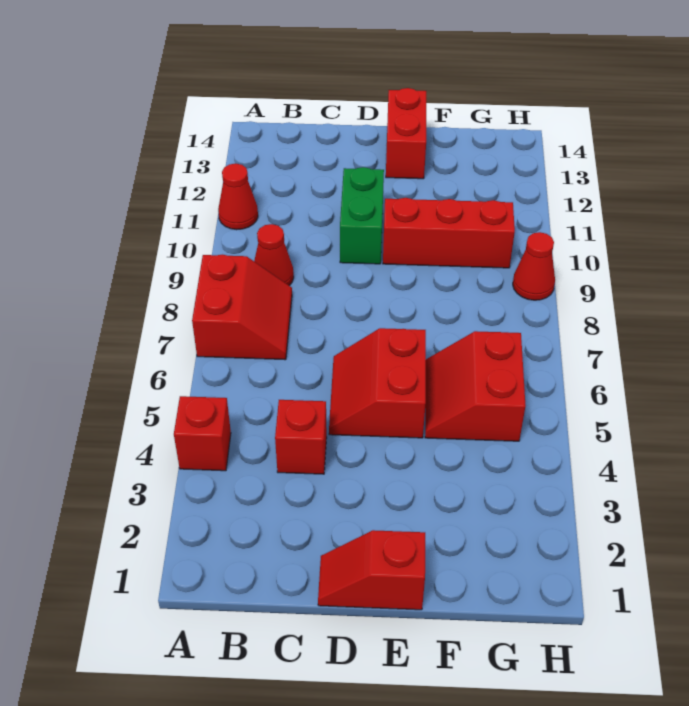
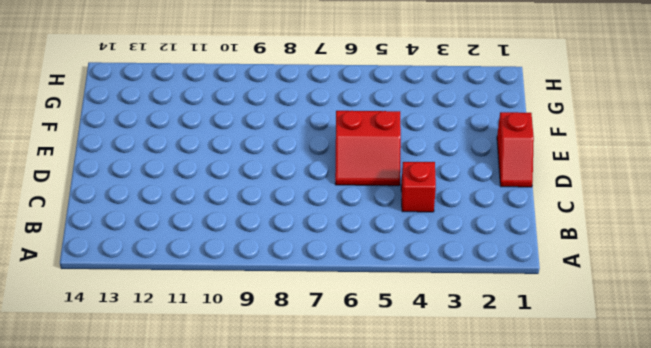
none -> red 1x1 brick [174,396,231,471]
none -> red 2x2 slope [192,255,292,360]
none -> red 1x1 cone [218,164,258,230]

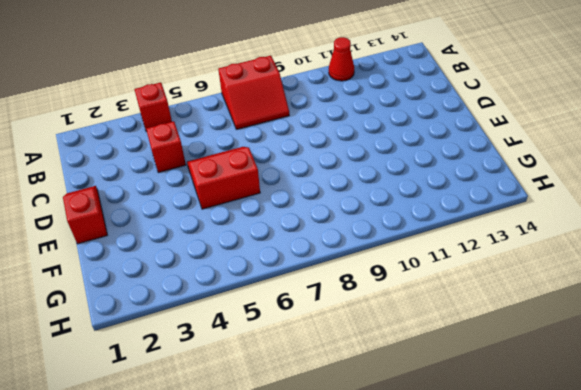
none -> red 1x1 cone [254,224,294,286]
none -> green 1x2 brick [340,167,384,264]
none -> red 1x3 brick [383,198,515,268]

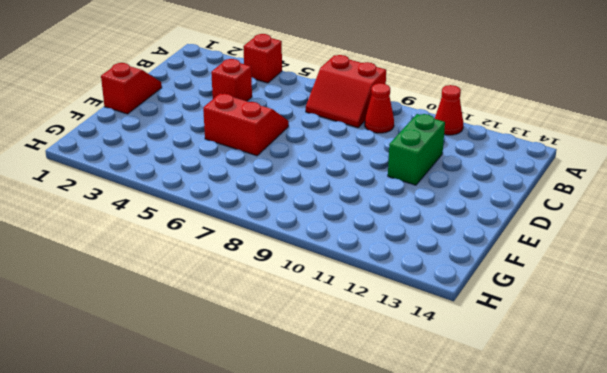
green 1x2 brick [388,114,445,185] -> green 1x2 brick turned to [340,167,384,264]
none -> red 1x3 brick [383,198,515,268]
none -> red 1x2 brick [386,88,426,179]
none -> red 2x2 slope [425,331,526,441]

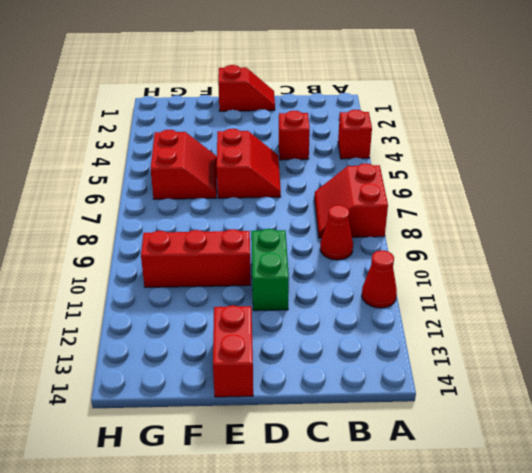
none -> red 1x1 cone [513,232,555,300]

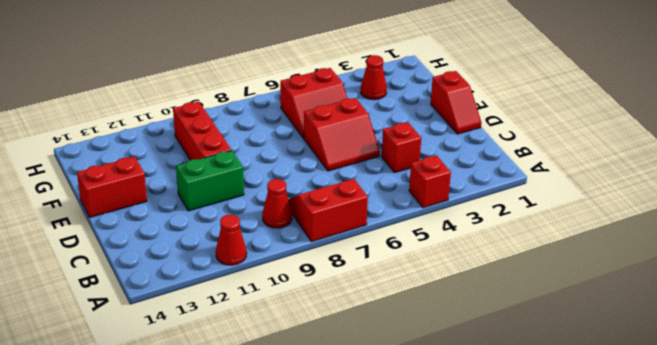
red 1x1 cone [361,55,387,100] -> red 1x1 cone moved to [513,232,555,300]

